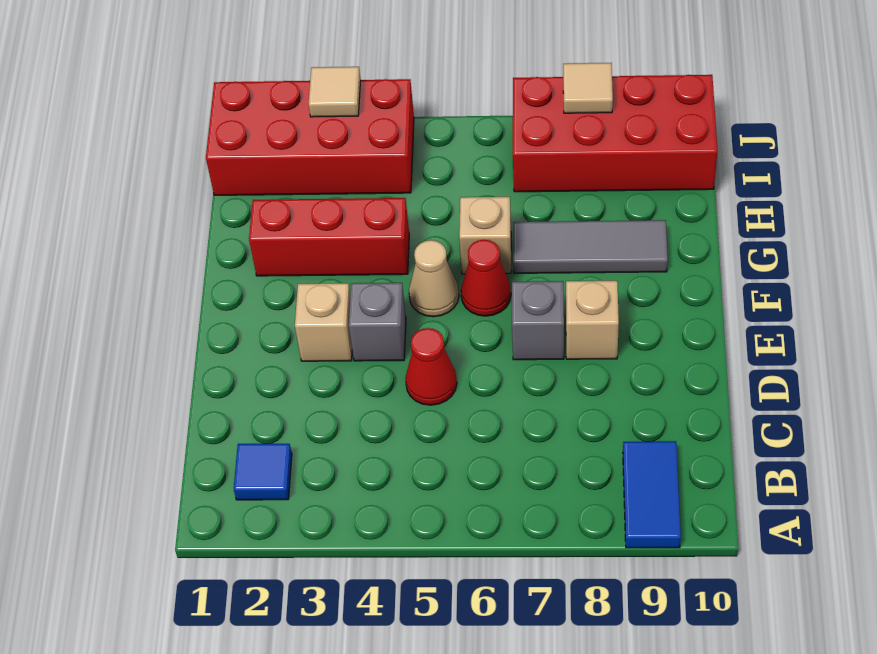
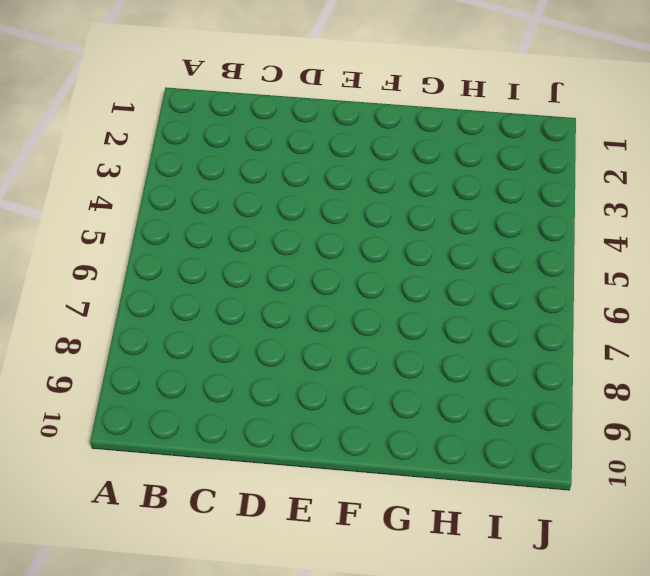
none -> blue 1x2 tile [623,441,681,548]
none -> blue 1x1 tile [234,444,292,500]
none -> red 1x1 cone [405,328,457,405]

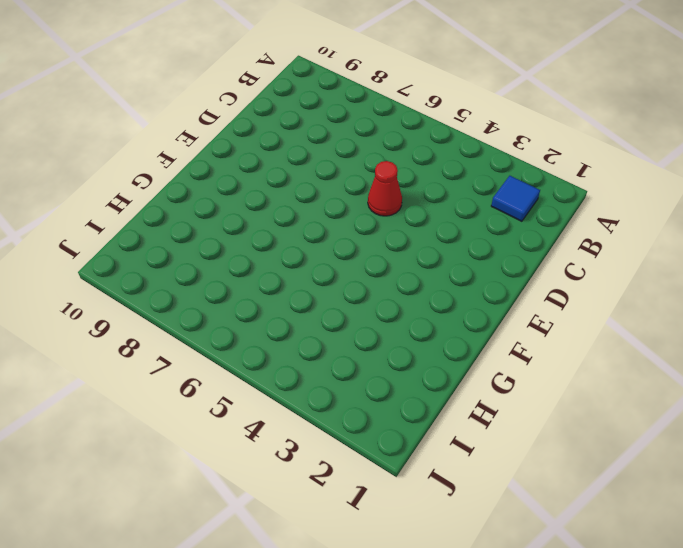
none -> blue 1x2 tile [623,441,681,548]
none -> tan 1x1 brick [295,283,352,361]
none -> grey 1x1 brick [349,283,406,361]

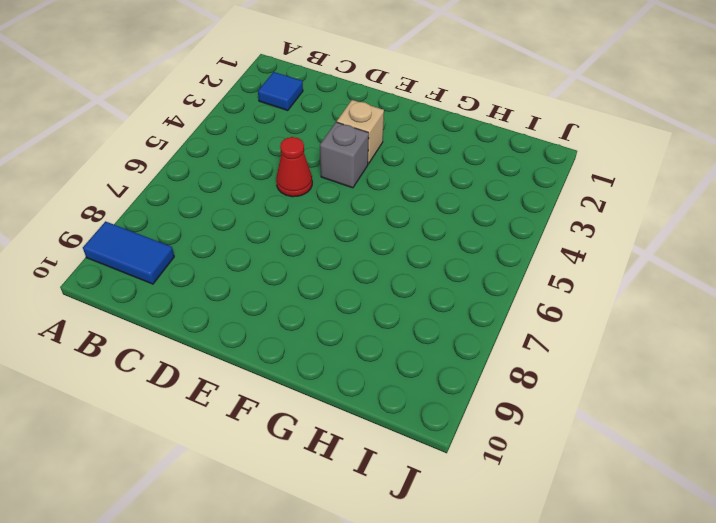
none -> grey 1x1 brick [512,281,564,360]
none -> tan 1x1 brick [566,281,619,359]
none -> tan 1x1 cone [409,240,459,317]

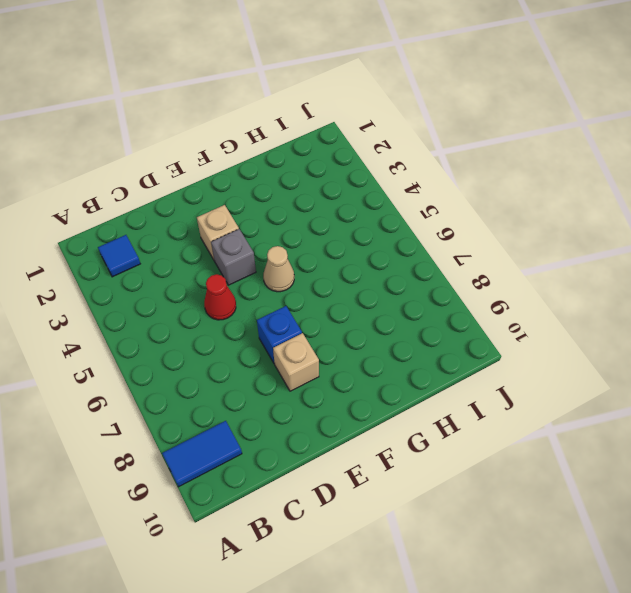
blue 1x1 brick [257,306,302,363] -> grey 1x1 brick [512,281,564,360]
none -> red 1x1 cone [461,240,511,316]
none -> red 1x3 brick [249,198,409,276]
none -> tan 1x1 brick [459,197,511,274]

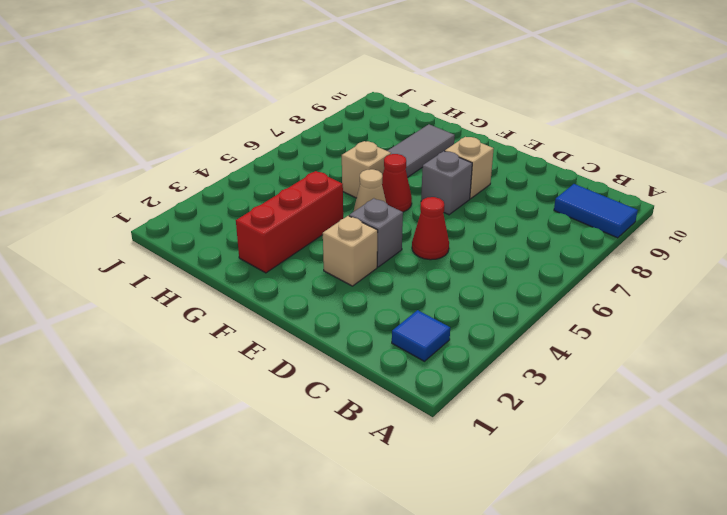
none -> red 2x4 brick [206,79,414,195]
none -> red 2x4 brick [513,75,717,192]
none -> tan 1x1 tile [309,67,361,117]

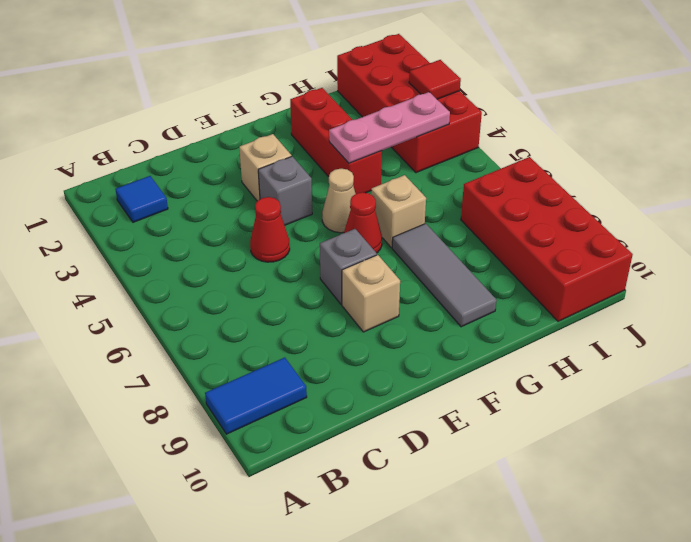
pink 1x3 plate [329,92,450,163] -> none
red 1x1 tile [409,60,461,99] -> tan 1x1 tile [309,67,361,117]
none -> tan 1x1 tile [563,63,613,113]

